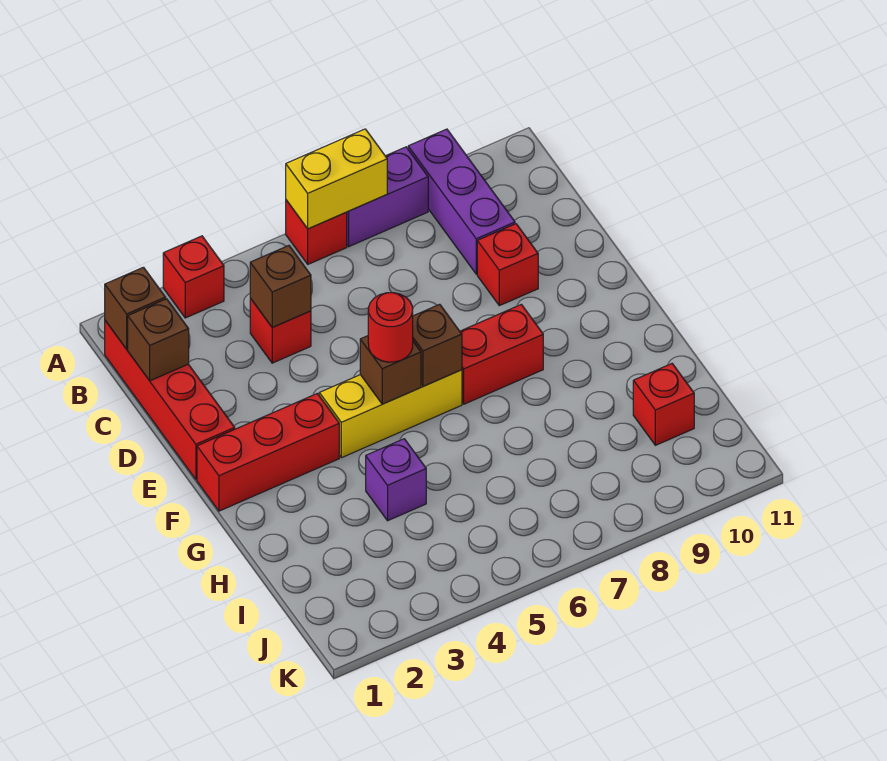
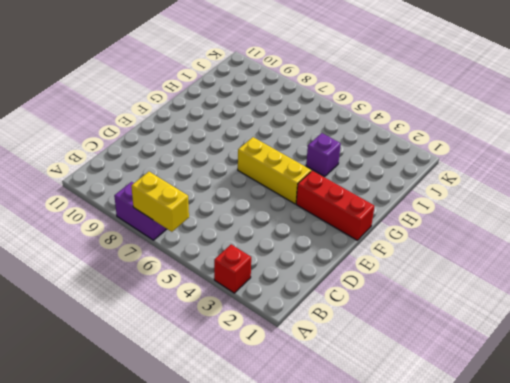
none -> red 1x1 brick [286,200,347,264]
none -> purple 1x3 brick [408,129,515,274]
none -> red 1x4 brick [105,321,235,480]

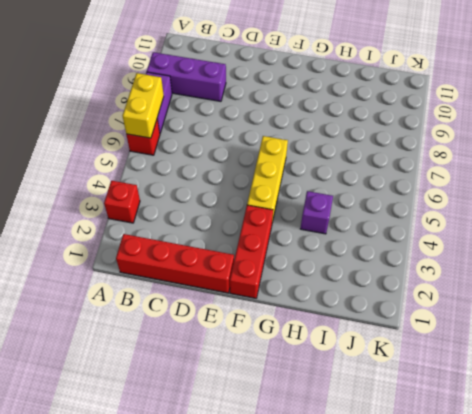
none -> red 1x1 brick [250,298,311,363]
none -> red 1x1 brick [477,224,538,306]
none -> red 1x2 brick [460,304,543,404]

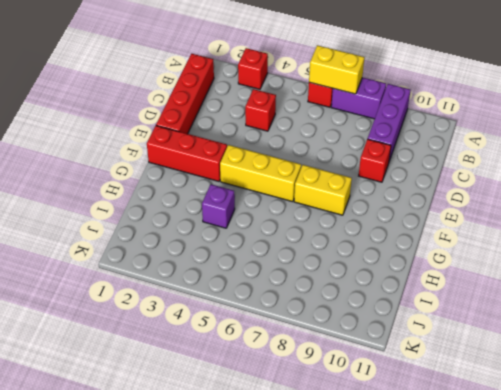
yellow 1x2 brick [294,165,352,215] -> red 1x2 brick [460,304,543,404]
none -> red 1x1 brick [633,364,694,445]
none -> brown 1x1 brick [105,267,166,349]
none -> brown 1x1 brick [128,299,189,381]

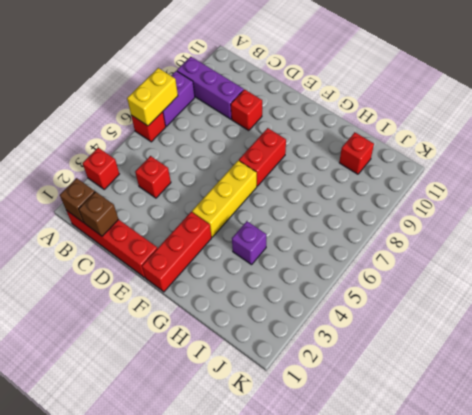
none -> brown 1x1 brick [250,246,311,327]
none -> brown 1x1 brick [360,336,421,404]
none -> brown 1x1 brick [413,304,462,386]

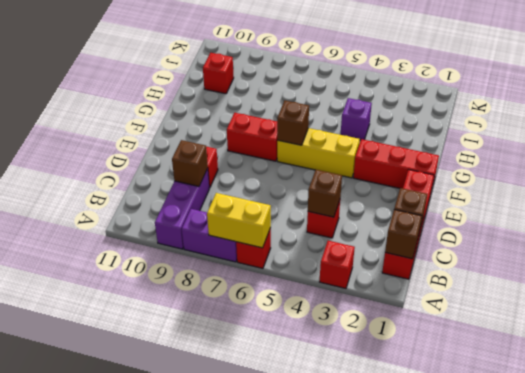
brown 1x1 brick [172,140,208,186] -> brown 1x1 brick moved to [360,336,421,404]
none -> red 1x1 round brick [368,293,413,362]

